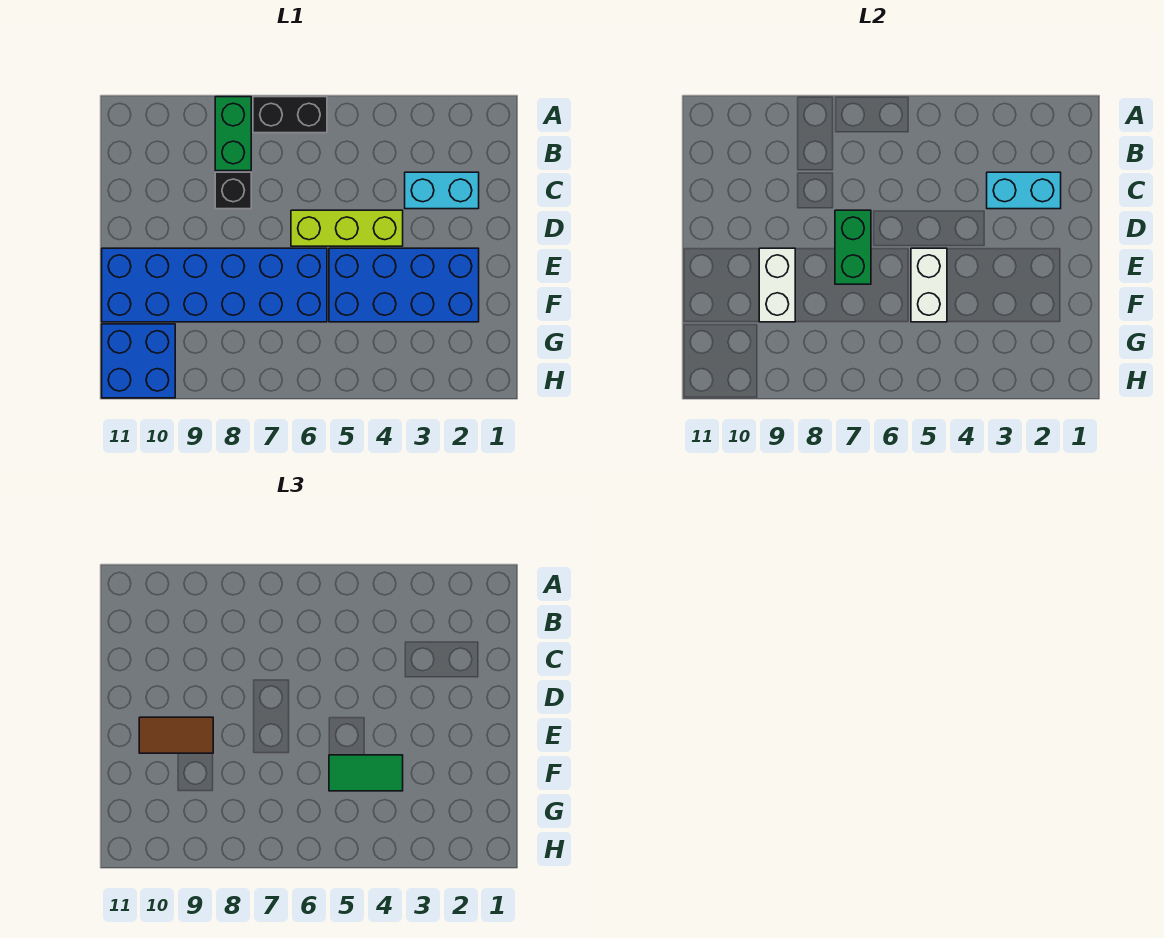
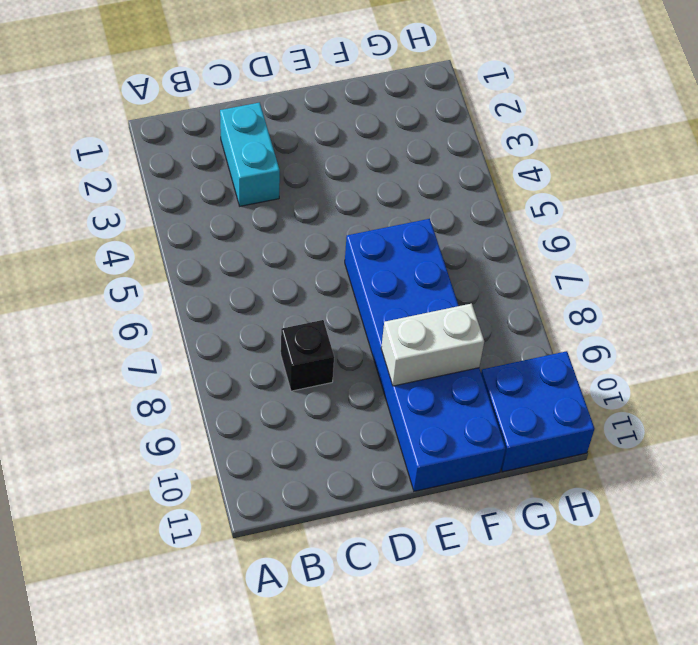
none -> black 1x2 brick [253,97,327,133]
none -> green 1x2 brick [215,97,251,171]
none -> lime 1x3 brick [291,210,403,246]

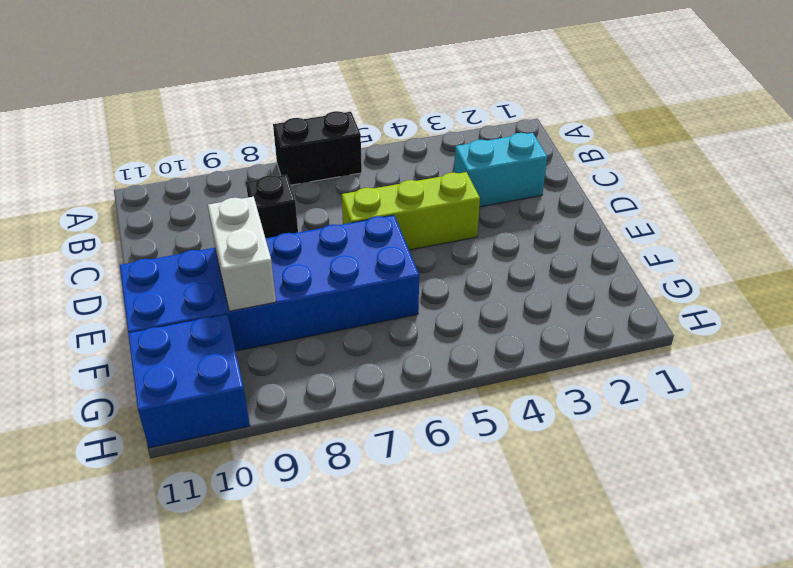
none -> green 1x2 brick [215,97,251,171]
none -> blue 2x4 brick [329,248,479,322]
none -> cyan 1x2 brick [987,172,1061,209]

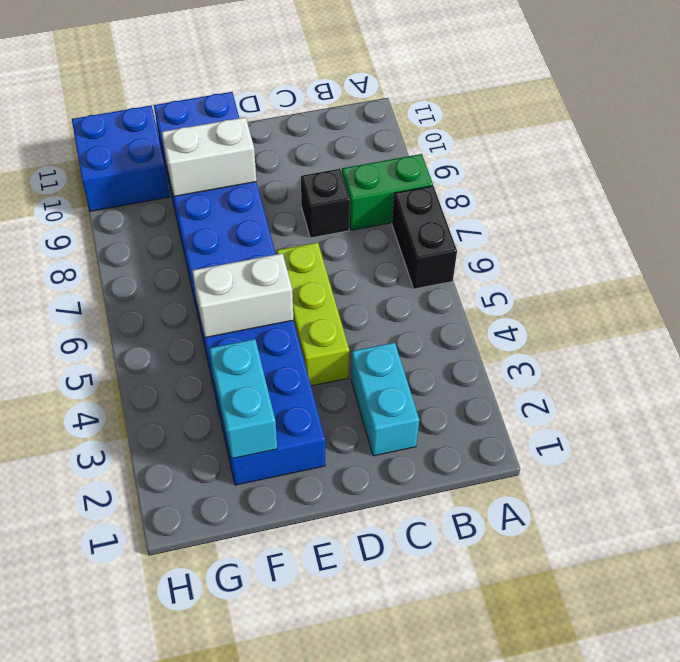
cyan 1x2 brick [209,339,277,459] -> cyan 1x2 brick moved to [987,172,1061,209]
none -> green 1x2 brick [835,210,871,284]
none -> brown 1x2 tile [139,717,213,753]
none -> green 1x2 tile [329,755,403,791]

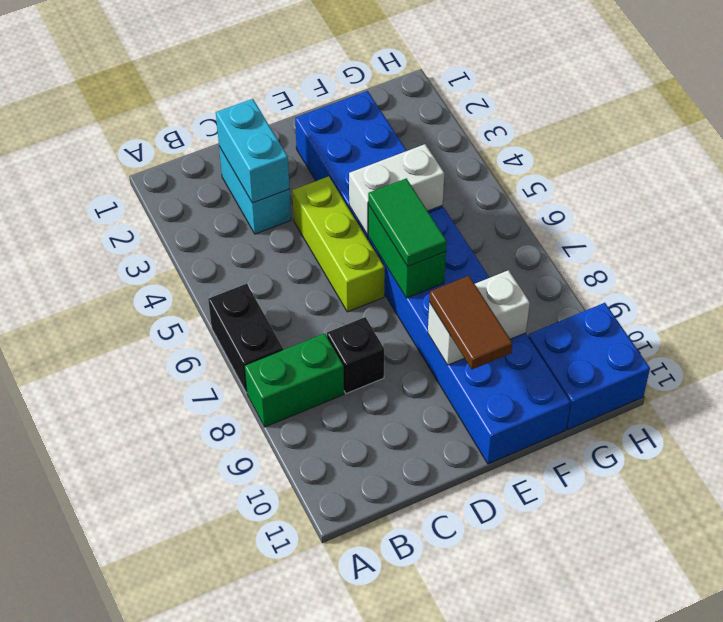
green 1x2 brick [368,204,446,298] -> green 1x2 brick turned to [835,210,871,284]
green 1x2 tile [368,178,447,266] -> green 1x2 tile moved to [329,755,403,791]

